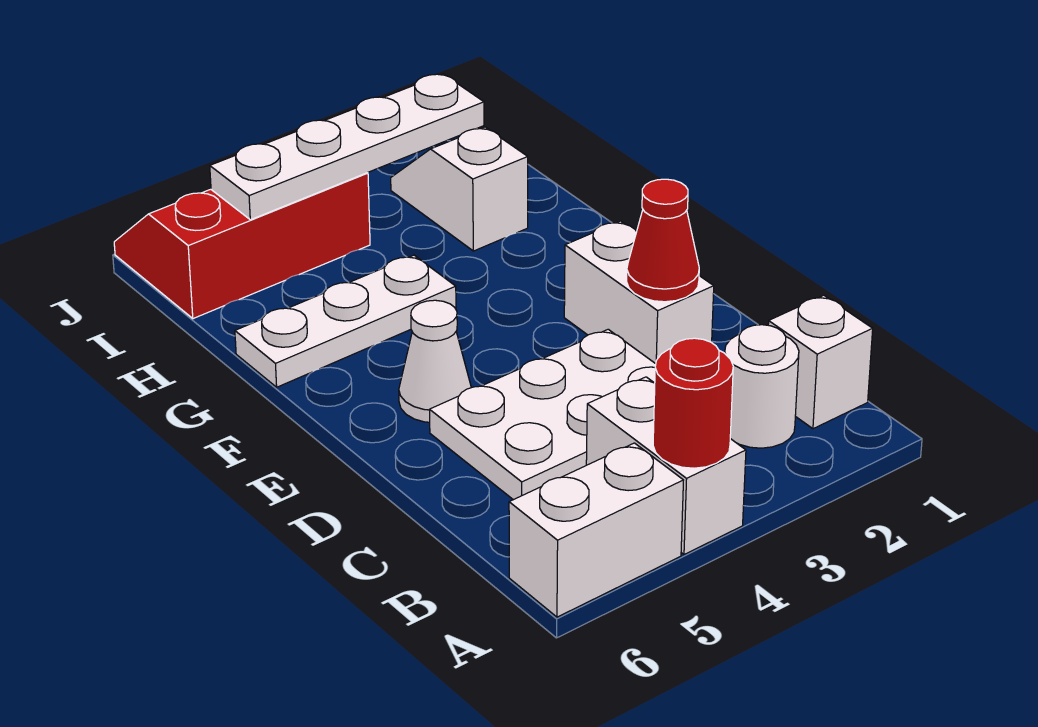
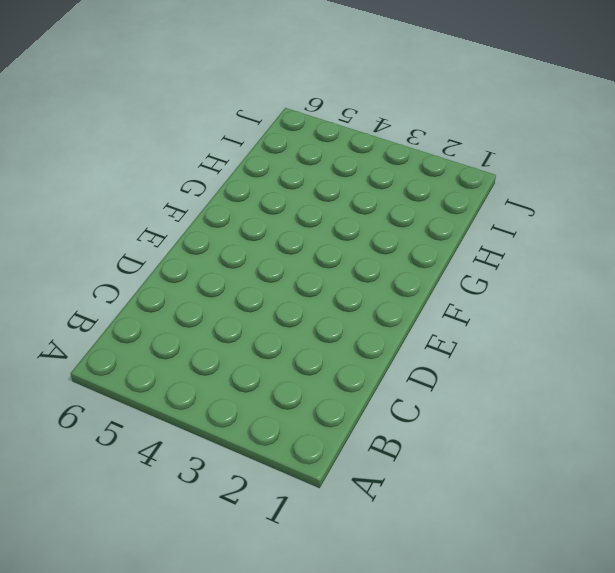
none -> white 1x2 brick [586,377,746,554]
none -> white 1x2 brick [509,443,683,617]
none -> white 1x1 brick [768,295,873,429]

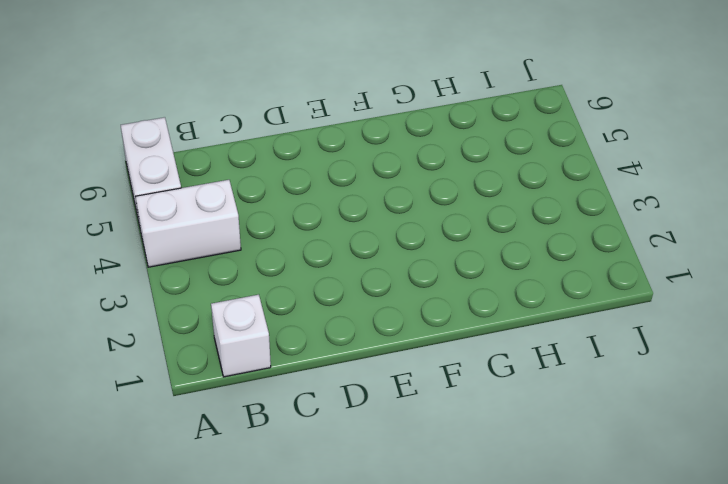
none -> white 1x1 round brick [725,325,799,448]
none -> white 2x3 plate [429,329,656,500]
none -> white 1x2 brick [564,221,714,364]

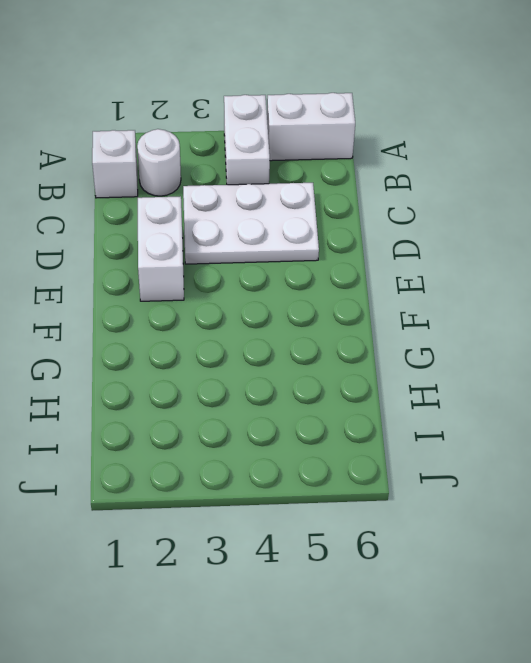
none -> white 1x1 cone [399,300,471,422]
none -> white 1x3 plate [235,255,456,387]
none -> white 1x2 slope [391,127,528,251]

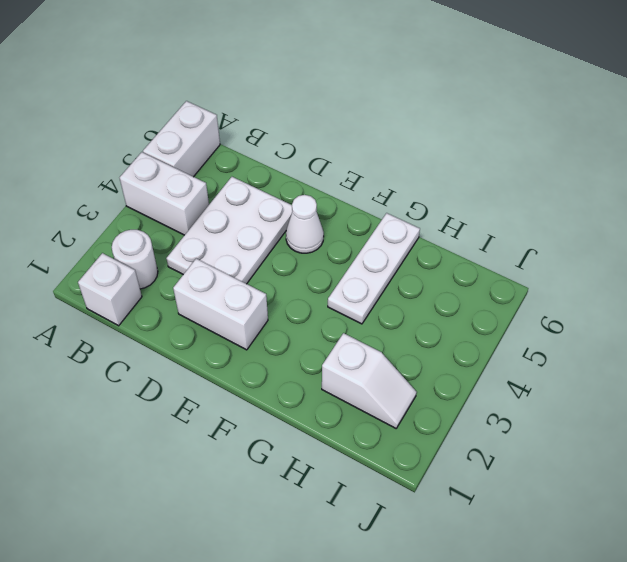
none -> red 2x3 slope [114,173,370,319]
none -> red 1x1 round brick [653,338,733,468]
none -> red 1x1 cone [627,179,699,302]

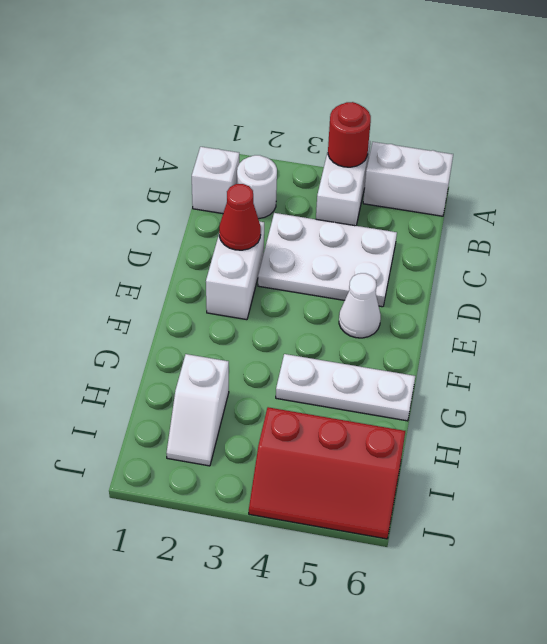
none -> white 1x4 plate [210,74,484,220]

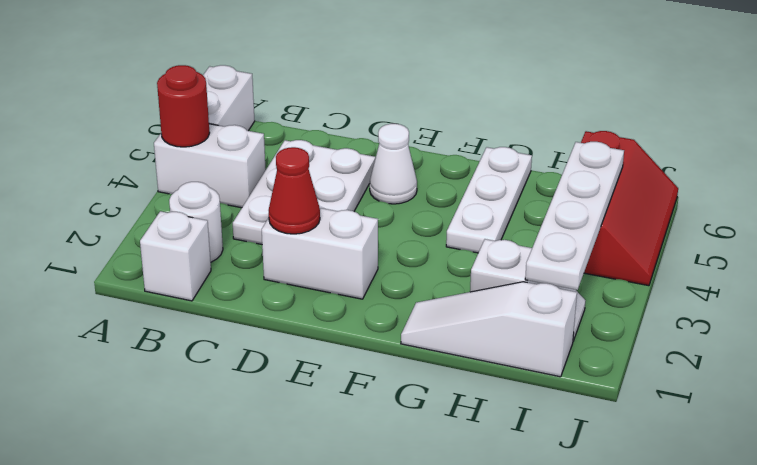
white 1x3 slope [401,282,577,377] -> none

